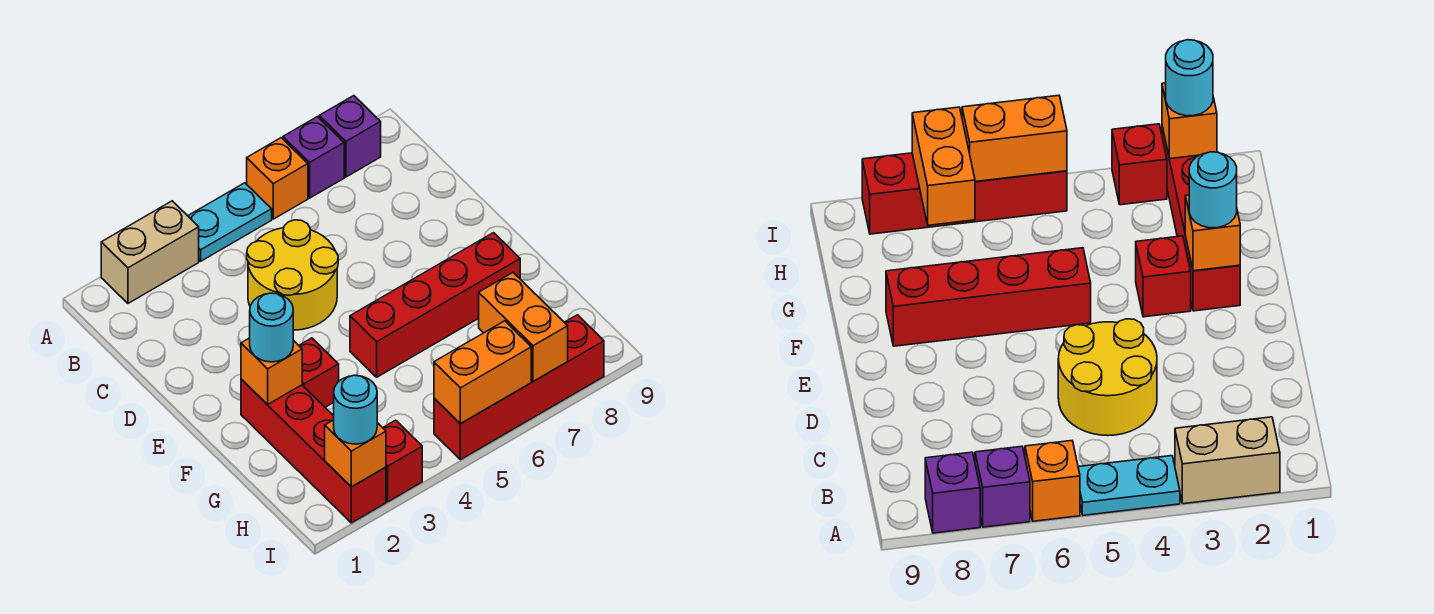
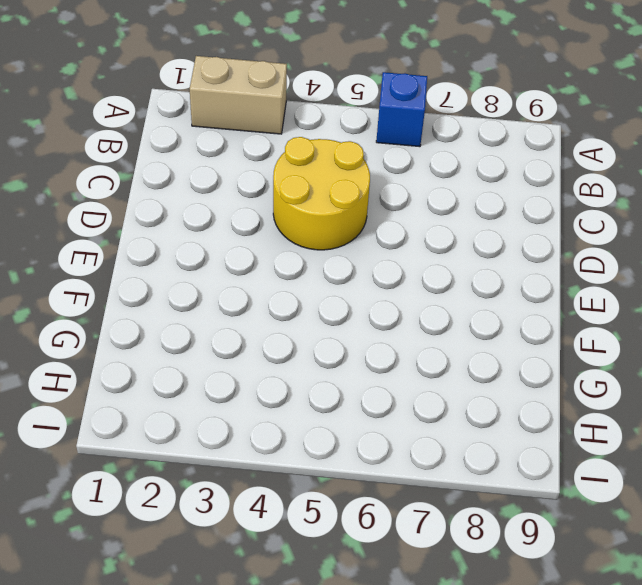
blue 1x1 brick [376,72,427,147] -> orange 1x1 brick [247,138,308,219]
none -> cyan 1x2 plate [188,183,272,261]
none -> purple 1x1 brick [283,117,344,198]
none -> purple 1x1 brick [319,96,381,177]

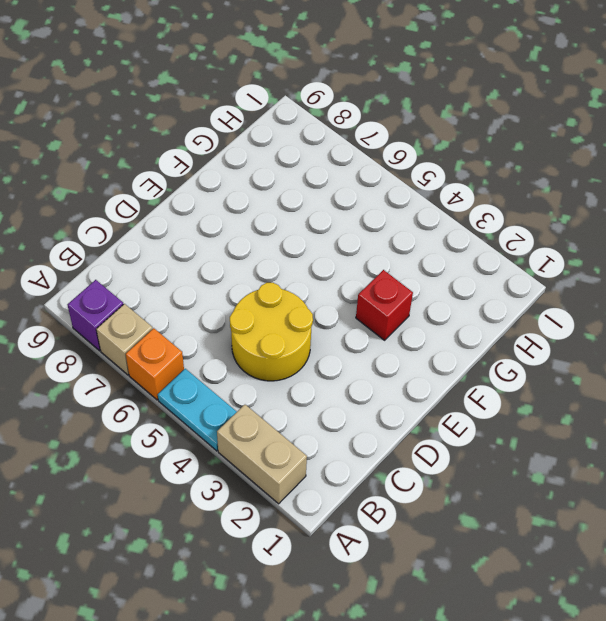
tan 1x1 brick [96,304,153,375] -> purple 1x1 brick [283,117,344,198]
none -> red 1x4 brick [241,379,386,523]
none -> red 1x4 brick [350,233,520,377]
none -> red 1x1 brick [383,420,422,502]

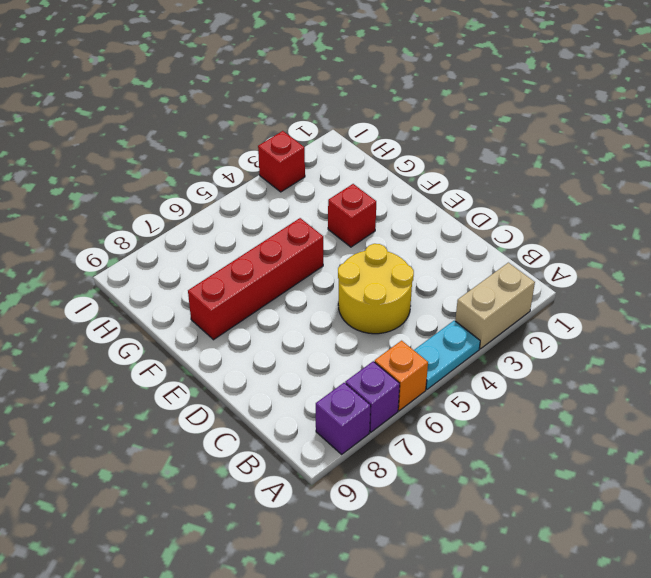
none -> red 1x4 brick [241,379,386,523]
none -> red 1x4 brick [434,315,604,460]
none -> orange 1x1 brick [241,338,302,405]

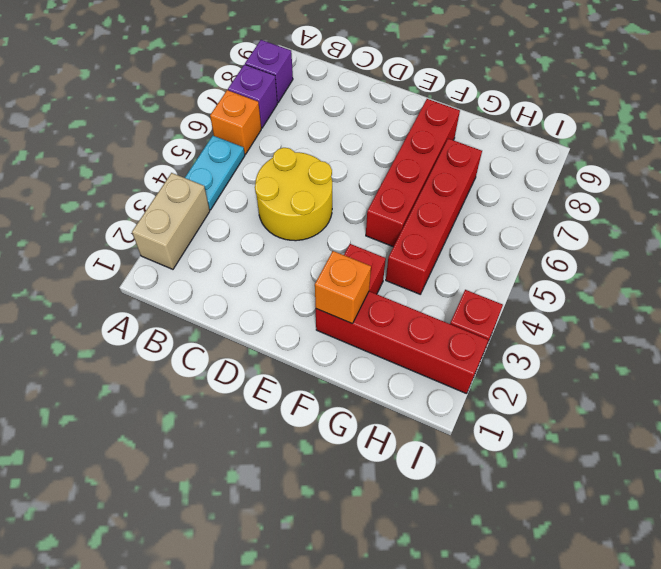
red 1x4 brick [386,139,482,294] -> red 1x4 brick moved to [434,315,604,460]
none -> orange 1x2 brick [479,273,568,381]
none -> orange 1x1 brick [325,420,386,487]
none -> orange 1x2 brick [434,321,531,424]

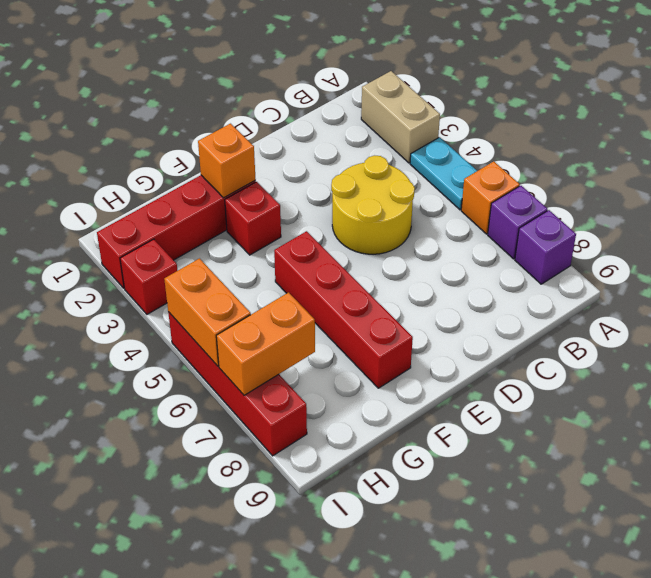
none -> orange 1x1 brick [325,420,386,487]
none -> cyan 1x1 round brick [250,293,293,362]
none -> cyan 1x1 round brick [334,375,377,444]

